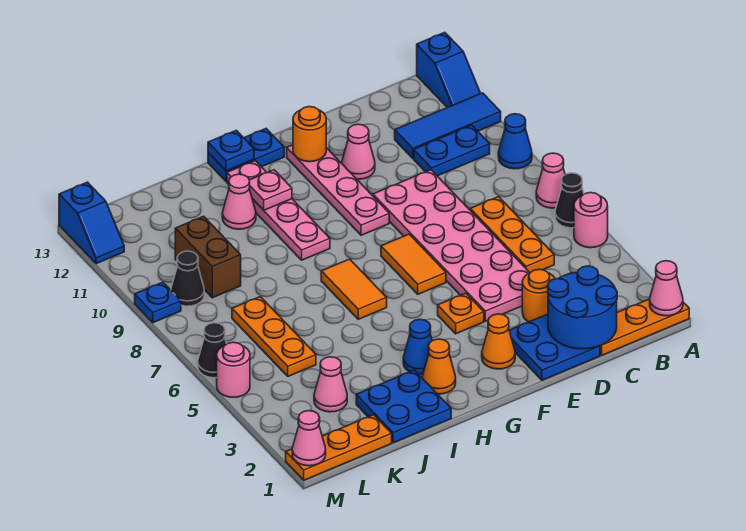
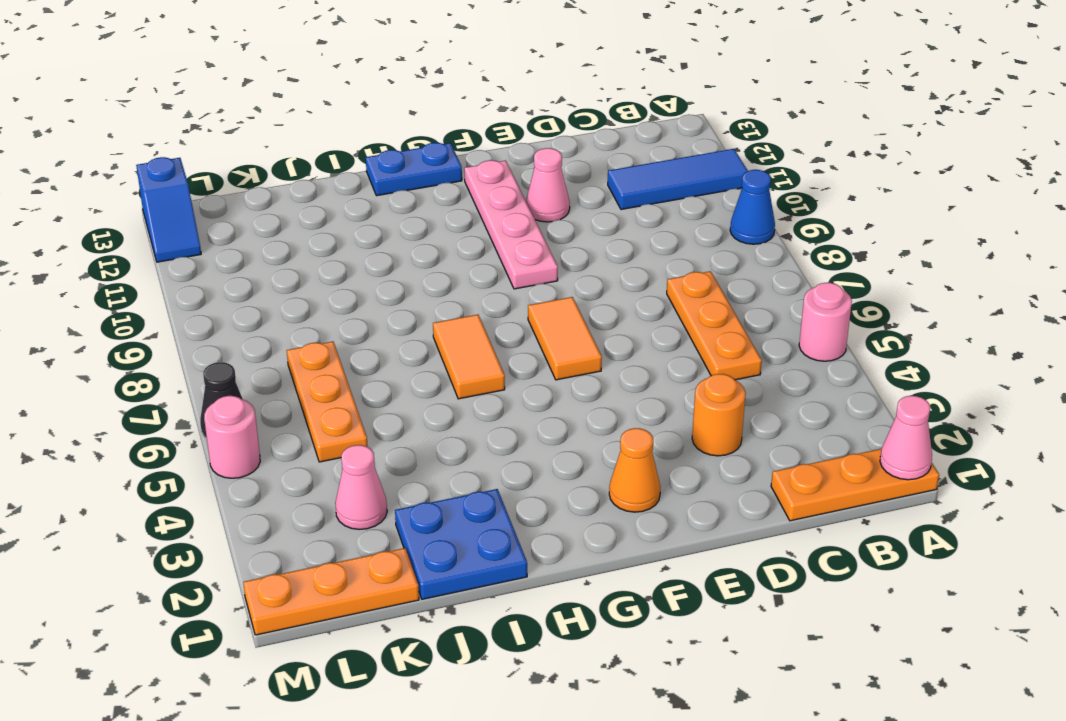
none -> black 1x1 cone [555,173,584,228]
none -> pink 1x1 cone [536,153,565,208]
none -> blue 1x2 slope [417,32,481,108]
none -> blue 1x2 plate [414,125,490,176]

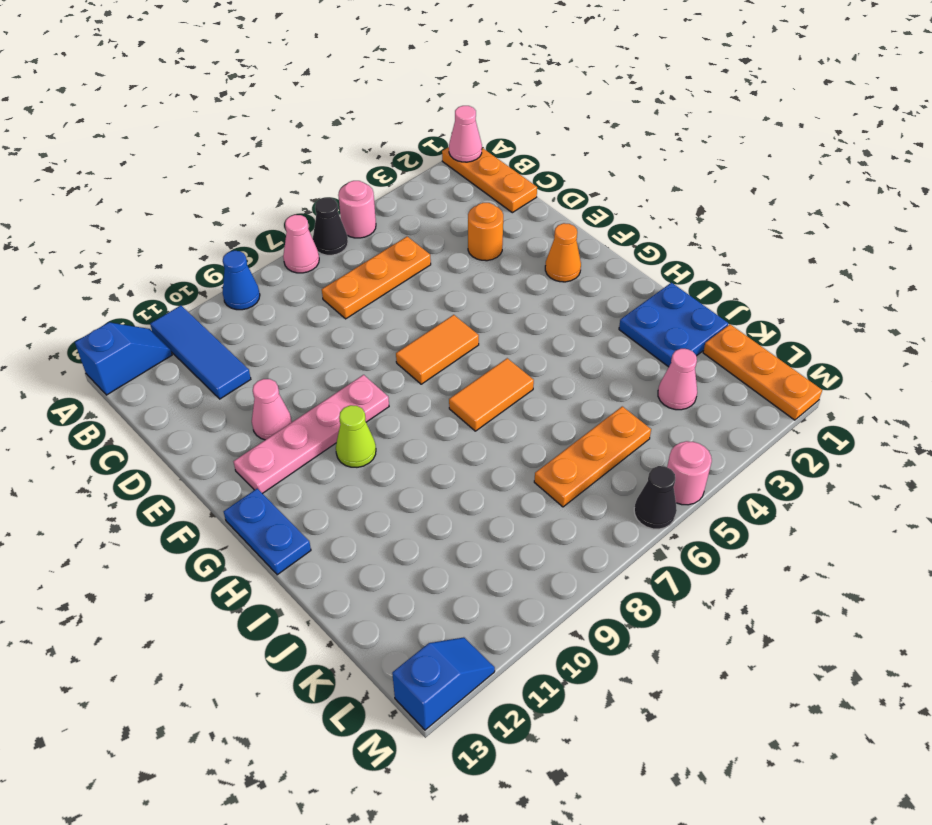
lime 1x1 cone [336,405,376,467] -> none
none -> blue 1x2 plate [414,125,490,176]
none -> blue 2x2 plate [509,314,600,380]
none -> pink 2x6 plate [373,170,530,321]
none -> orange 1x1 plate [438,293,484,334]

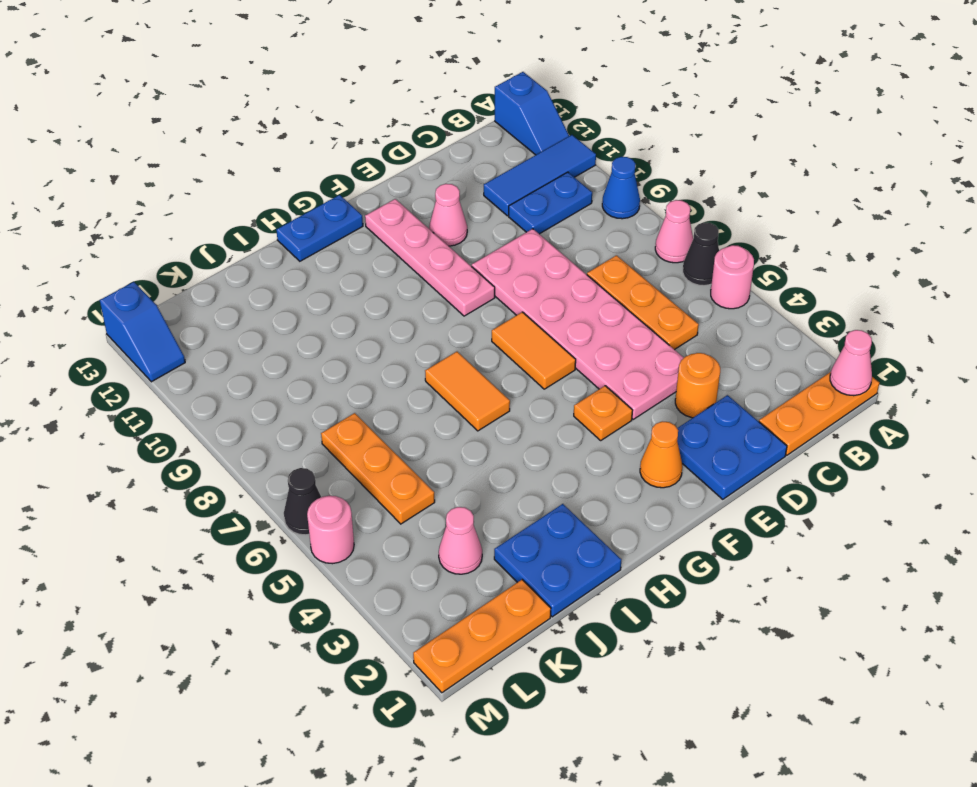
none -> orange 1x1 cone [422,339,456,394]
none -> blue 1x1 cone [403,319,432,374]
none -> pink 1x4 plate [227,161,330,260]
none -> pink 1x1 cone [222,174,256,229]

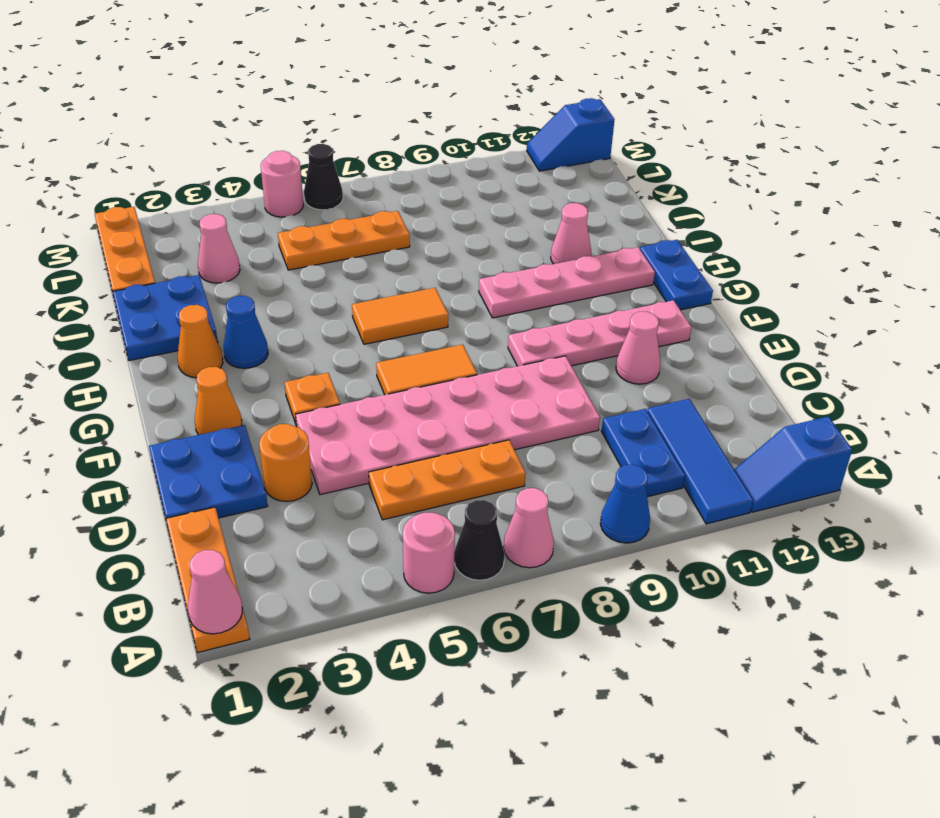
none -> brown 1x2 brick [175,216,241,298]
none -> black 1x1 cone [171,251,204,306]
none -> blue 1x1 plate [135,282,181,323]
none -> blue 2x2 round brick [548,266,617,349]

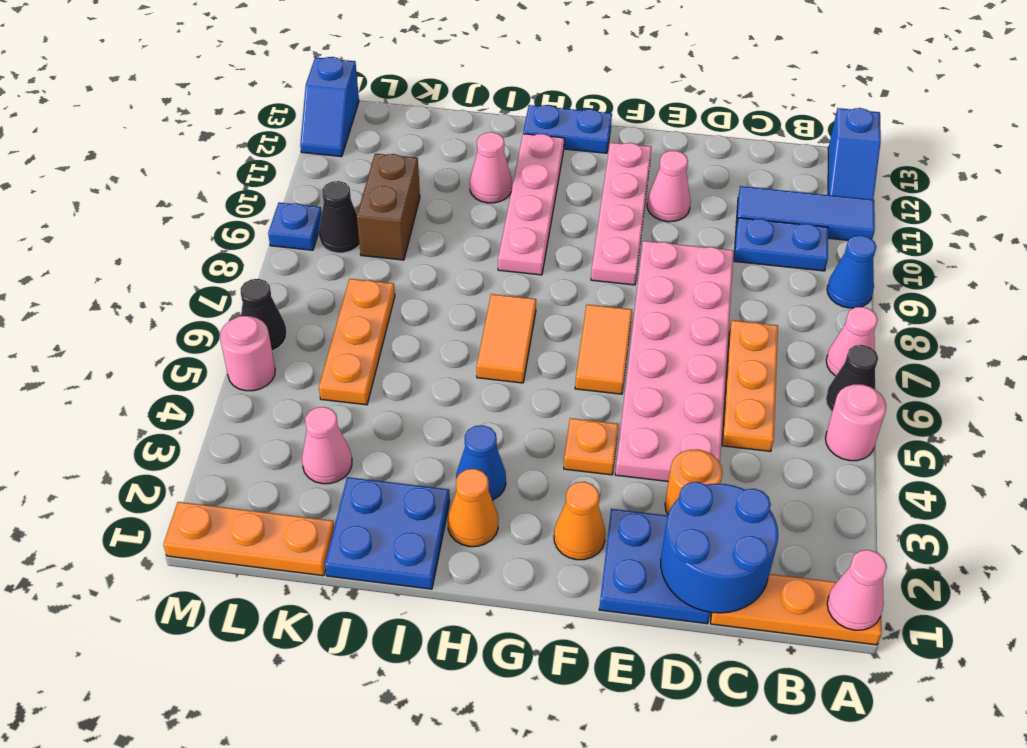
none -> orange 1x1 round brick [293,107,326,162]
none -> pink 1x1 plate [249,170,292,210]
none -> blue 1x1 plate [208,130,254,171]
none -> pink 1x1 cone [292,411,326,466]

